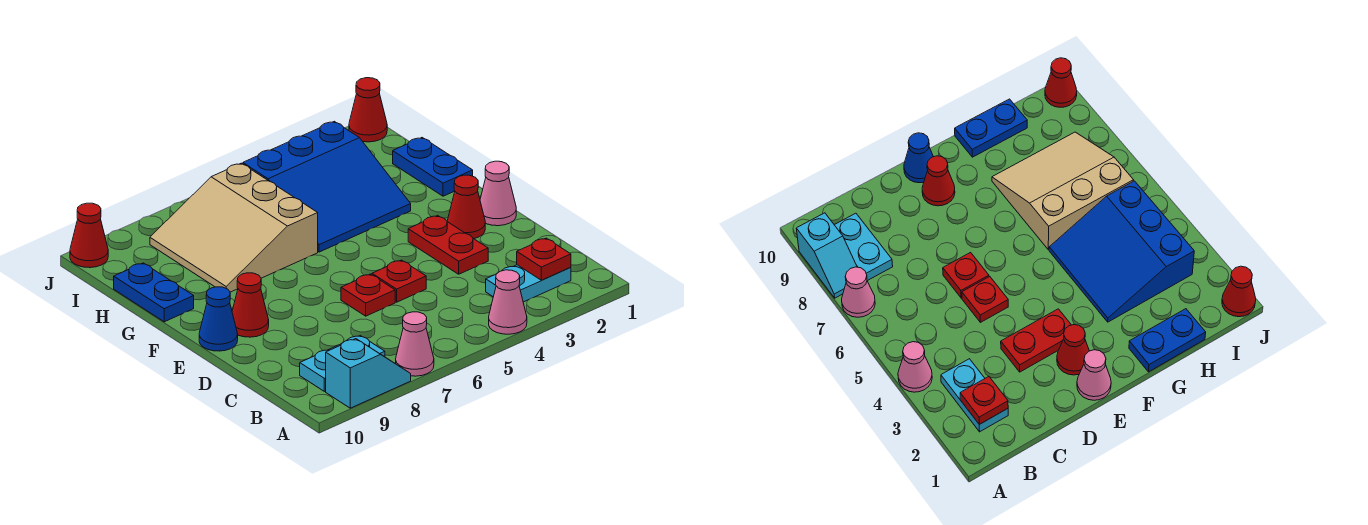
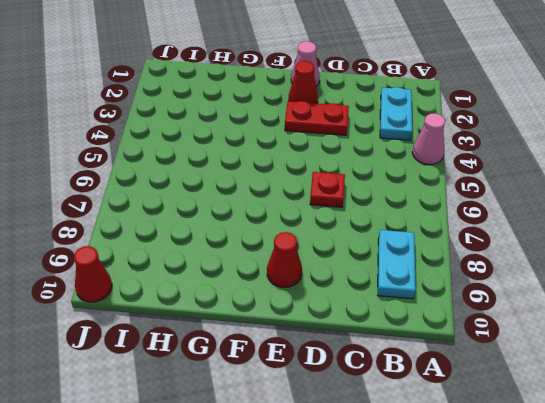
none -> pink 1x1 cone [396,312,434,376]
none -> cyan 1x2 slope [326,339,411,408]
none -> red 1x1 plate [372,260,426,302]

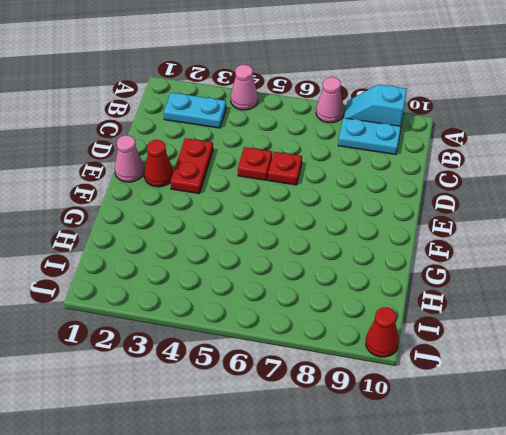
none -> red 1x1 cone [232,273,269,337]
none -> blue 1x1 cone [199,287,238,351]
none -> blue 1x2 plate [393,138,473,196]

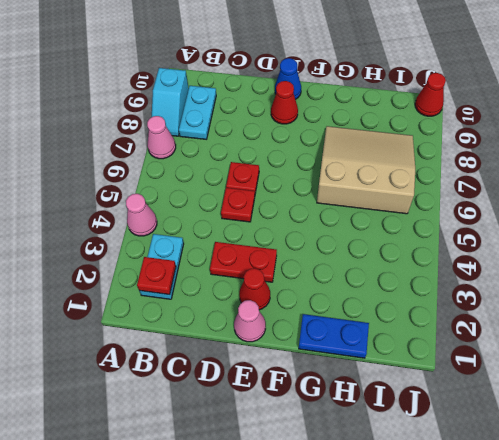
none -> blue 3x3 slope [243,121,411,252]
none -> blue 1x2 plate [114,263,194,322]
none -> red 1x1 cone [349,78,387,142]

